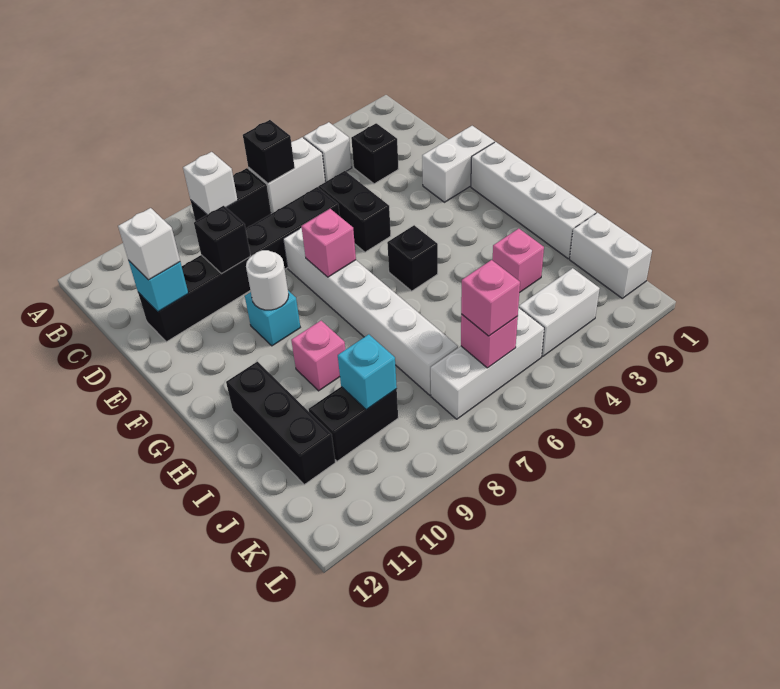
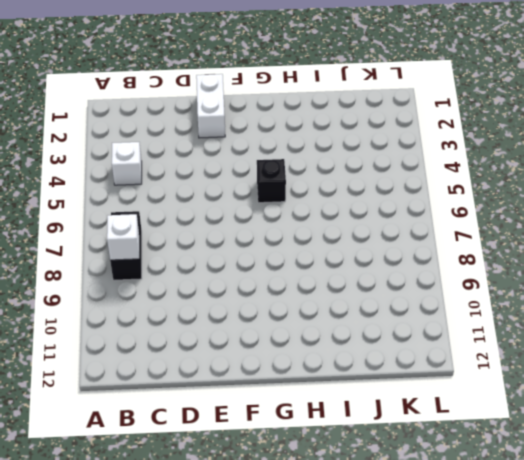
none -> white 1x2 brick [248,137,325,213]
none -> black 1x1 brick [351,123,398,184]
none -> black 1x2 brick [319,171,391,252]

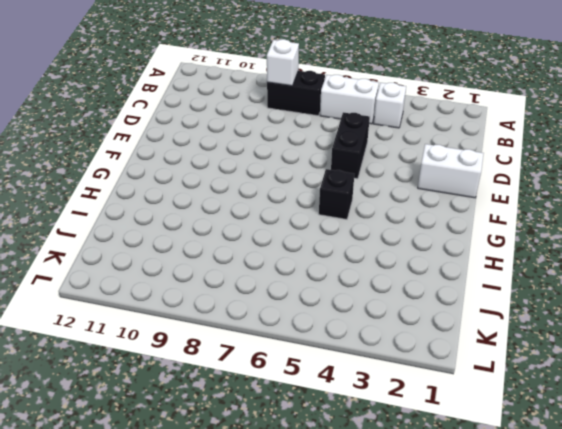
none -> black 1x1 brick [351,123,398,184]
none -> black 1x6 brick [138,187,339,342]
none -> white 1x6 brick [283,228,458,395]

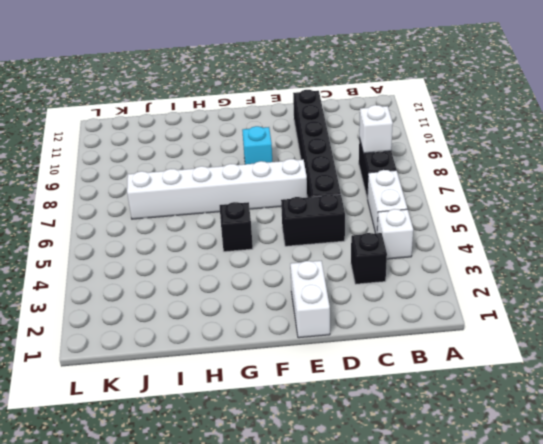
none -> white 1x4 brick [471,142,596,259]
none -> pink 1x1 brick [291,321,345,391]
none -> black 1x3 brick [226,362,335,484]

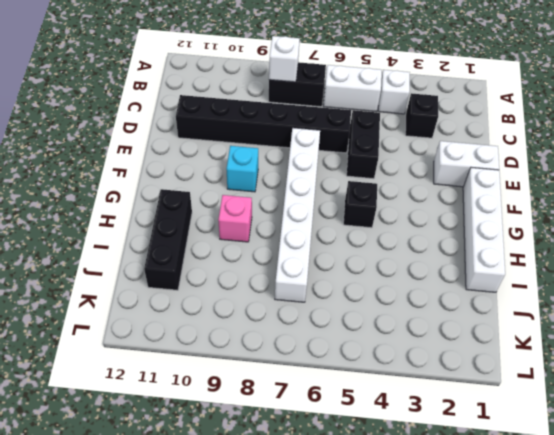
none -> pink 1x1 brick [493,229,544,293]
none -> white 1x2 brick [570,213,652,298]
none -> black 1x2 brick [309,387,398,461]

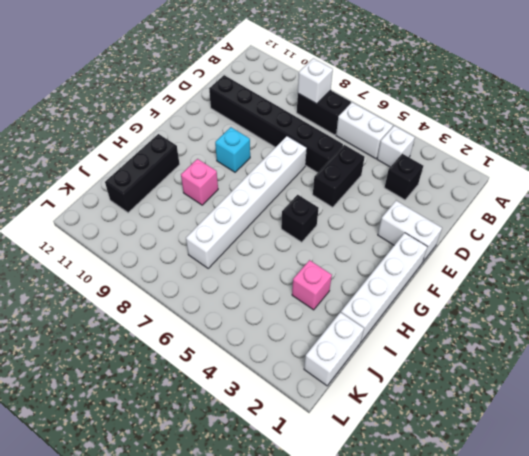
none -> black 1x2 brick [309,387,398,461]
none -> white 1x2 brick [519,268,600,356]
none -> white 1x3 brick [431,307,544,419]

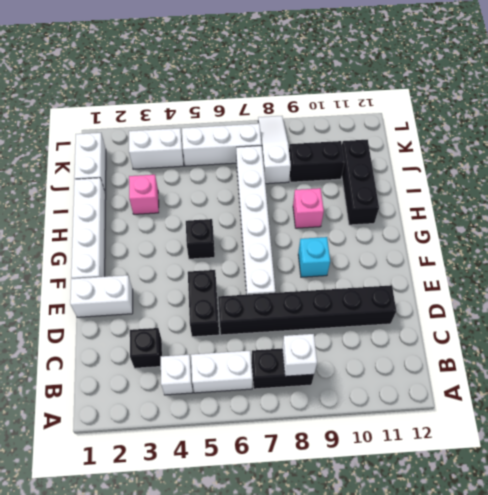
white 1x3 slope [258,116,291,184] -> none
none -> black 1x1 brick [243,120,295,183]
none -> black 1x1 brick [194,206,251,274]
none -> cyan 1x1 brick [128,260,188,312]

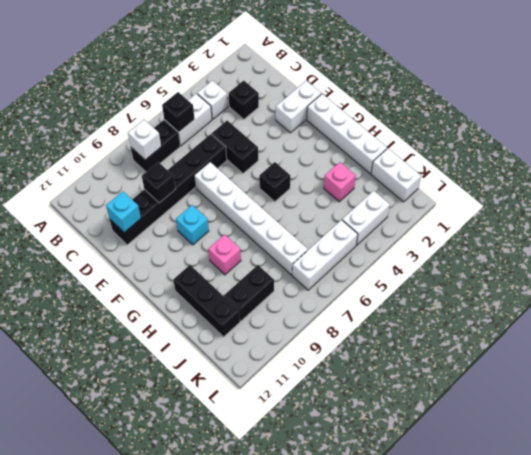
none -> pink 1x1 brick [301,209,356,277]
none -> white 1x1 round brick [246,250,289,310]
none -> cyan 1x1 brick [338,334,397,410]

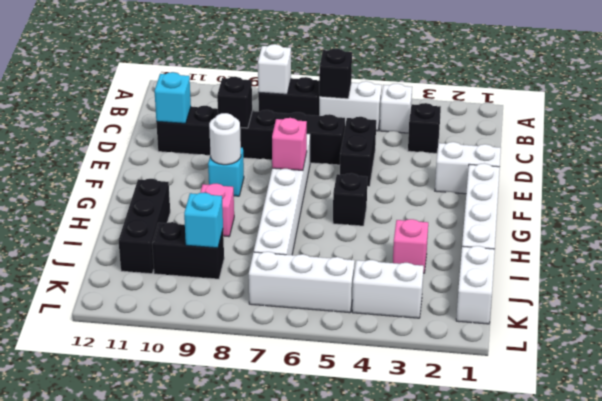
none -> pink 1x1 brick [461,314,518,368]
none -> white 1x1 brick [118,208,180,280]
none -> pink 1x1 brick [461,260,520,336]

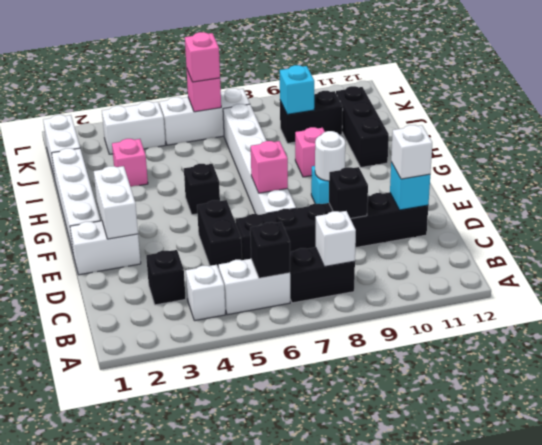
white 1x2 brick [94,166,138,239] -> none

